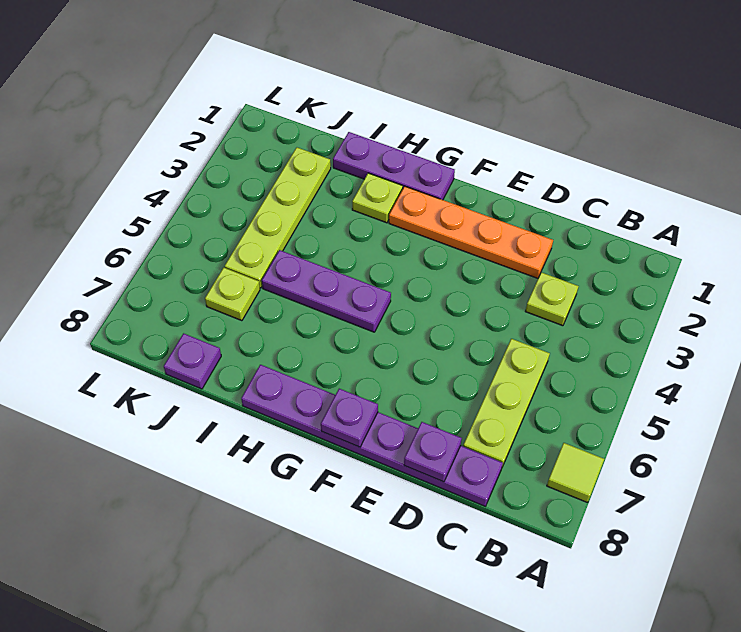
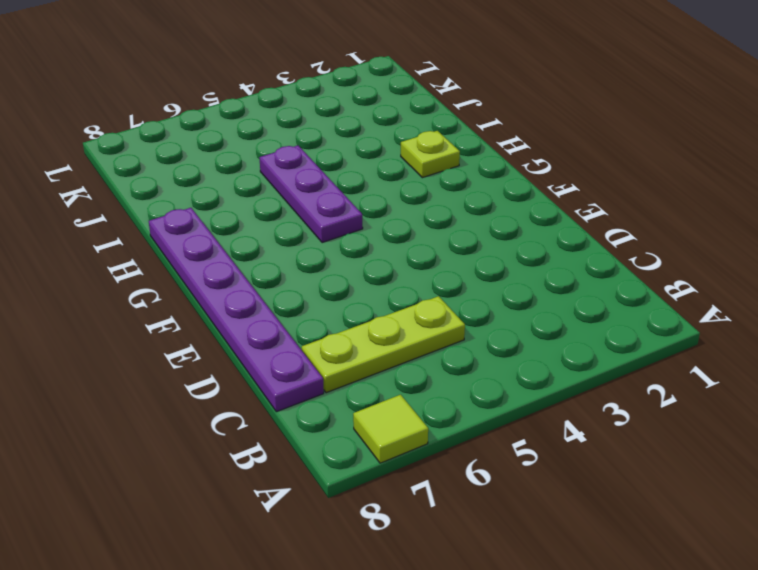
none -> lime 1x1 plate [525,272,579,326]
none -> orange 1x4 plate [389,186,553,278]
none -> purple 1x3 plate [333,132,455,200]

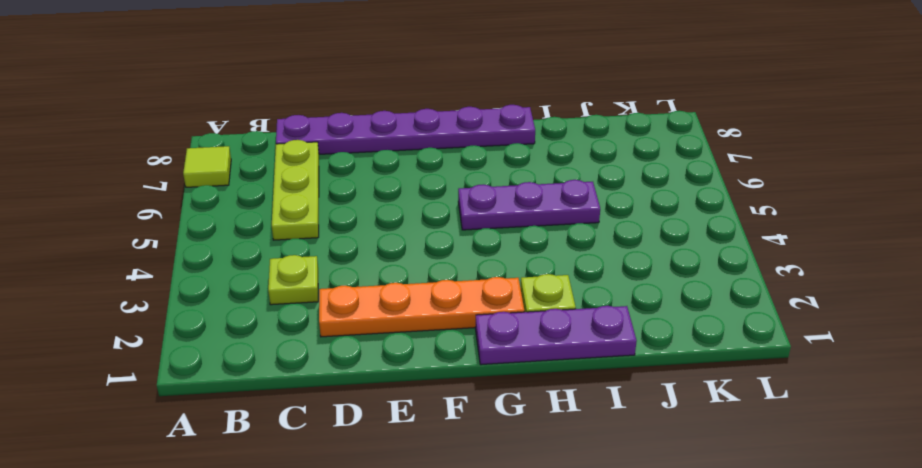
none -> lime 1x4 plate [225,148,331,288]
none -> lime 1x1 plate [205,268,260,321]
none -> purple 1x1 plate [164,333,221,389]

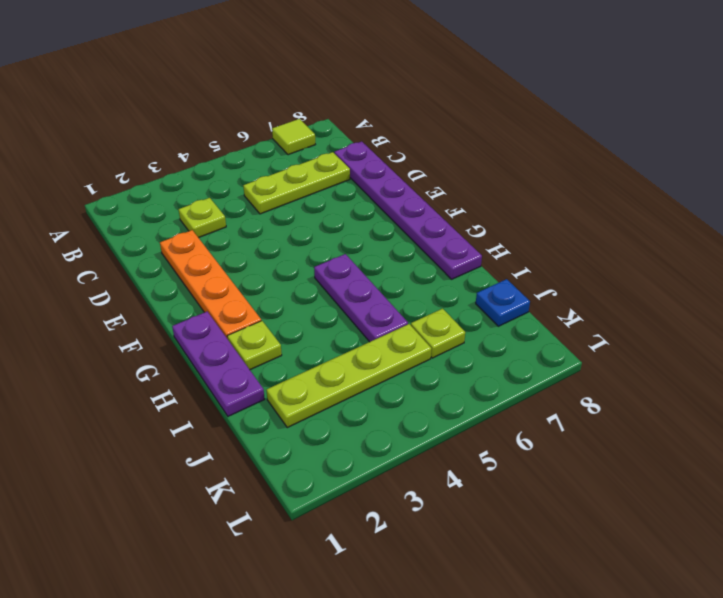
blue 1x1 plate [476,279,530,326] -> purple 1x1 plate [164,333,221,389]
none -> purple 1x1 plate [404,422,462,482]
none -> purple 1x1 plate [321,389,378,447]

